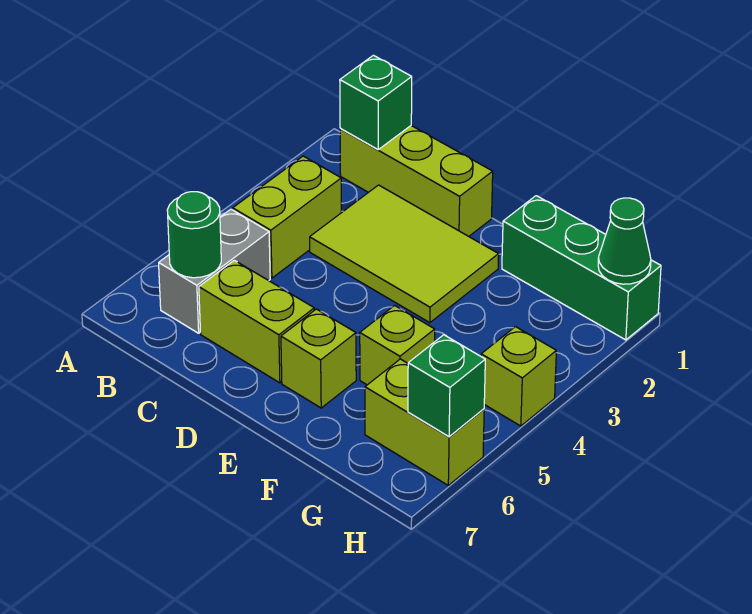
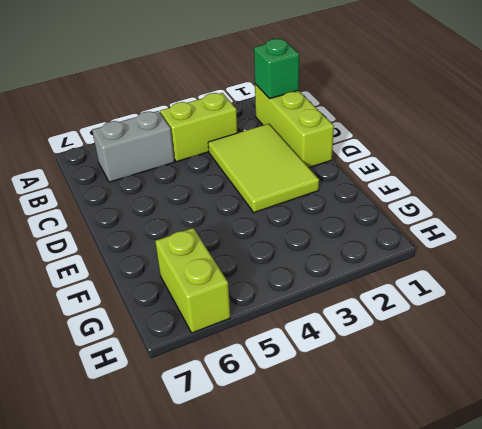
none -> lime 1x2 brick [199,260,314,383]
none -> lime 1x1 brick [281,309,356,408]
none -> green 1x3 brick [502,196,661,340]

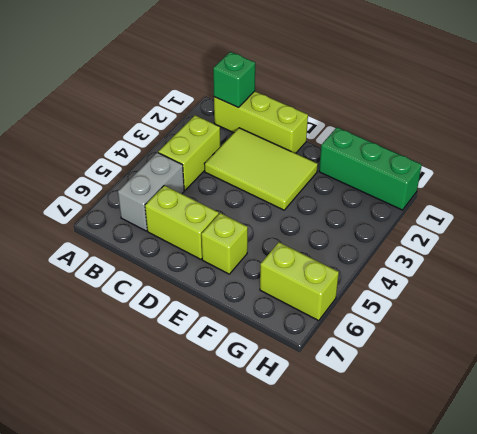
none -> lime 1x1 brick [360,305,435,385]
none -> lime 1x1 brick [481,327,556,426]
none -> green 1x1 round brick [167,192,221,278]

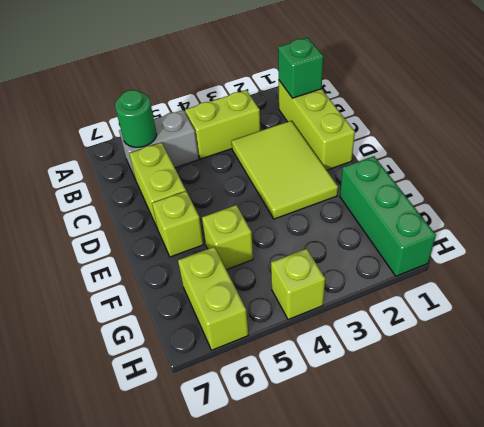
none -> green 1x1 cone [598,198,651,284]
none -> green 1x1 brick [408,335,485,437]

